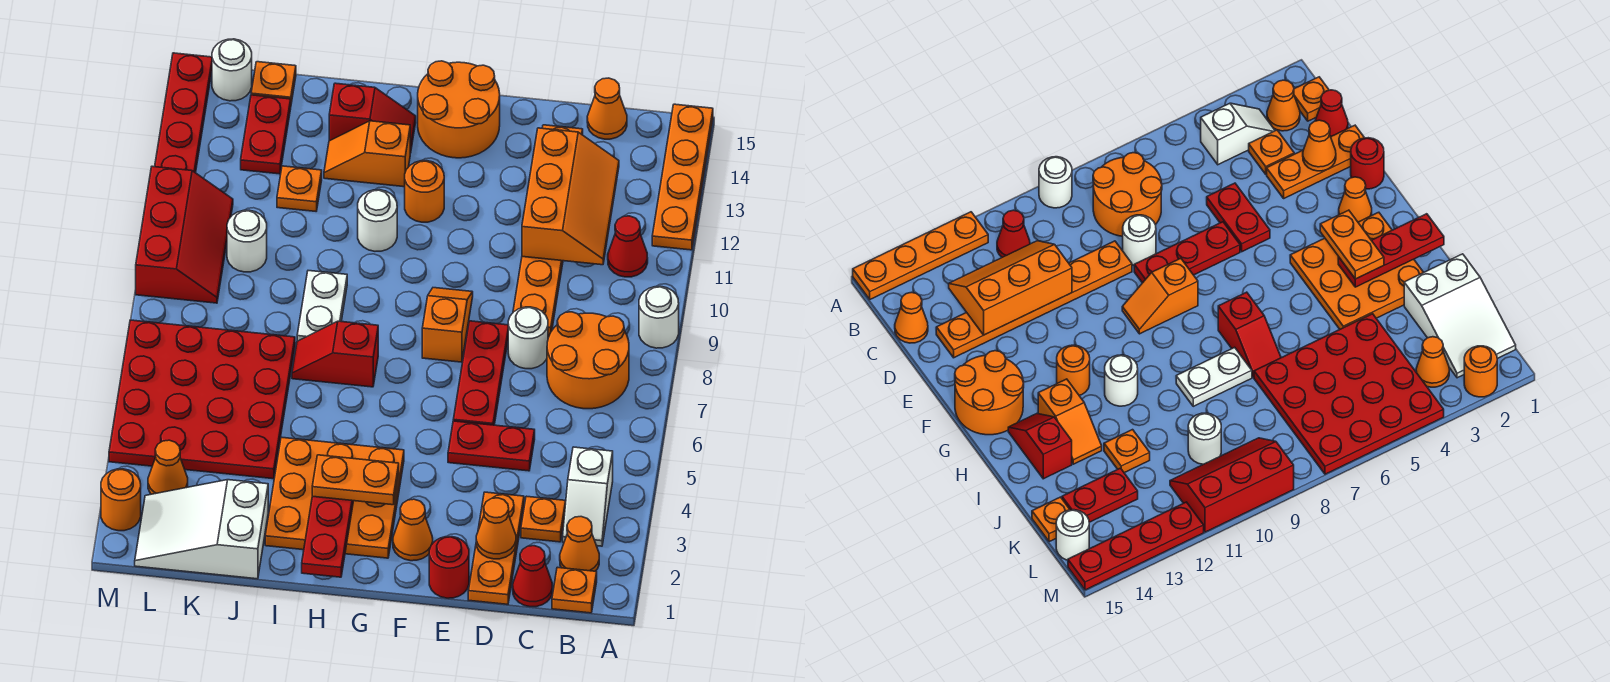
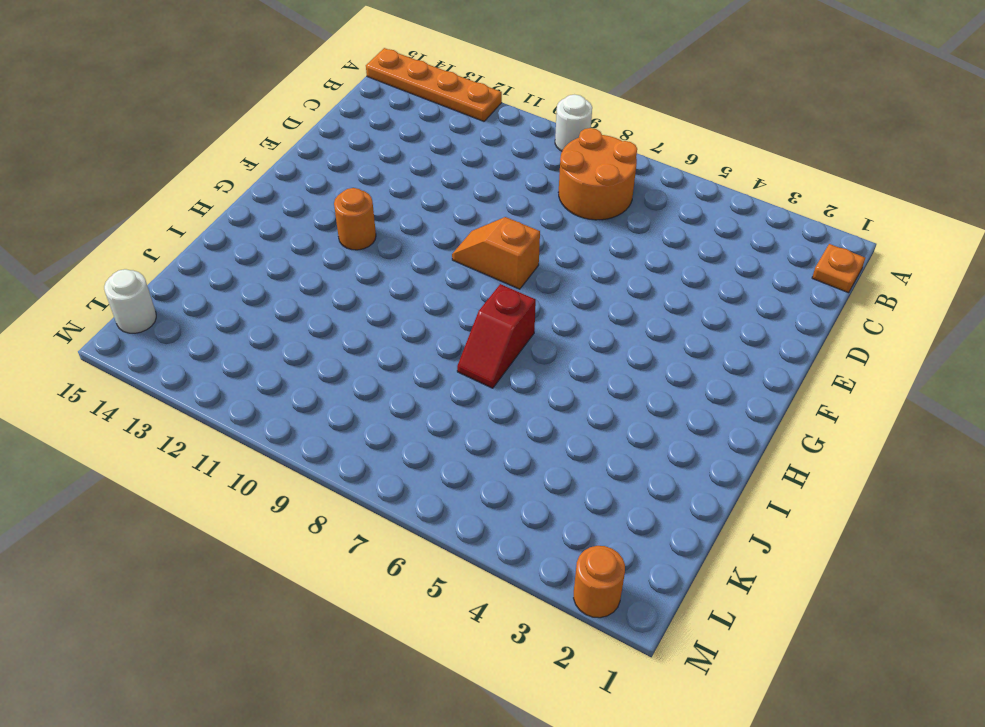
none -> orange 1x1 cone [560,517,599,571]
none -> white 1x2 slope [563,447,613,546]
none -> red 1x1 cone [608,216,648,277]
none -> red 1x1 cone [513,546,552,607]

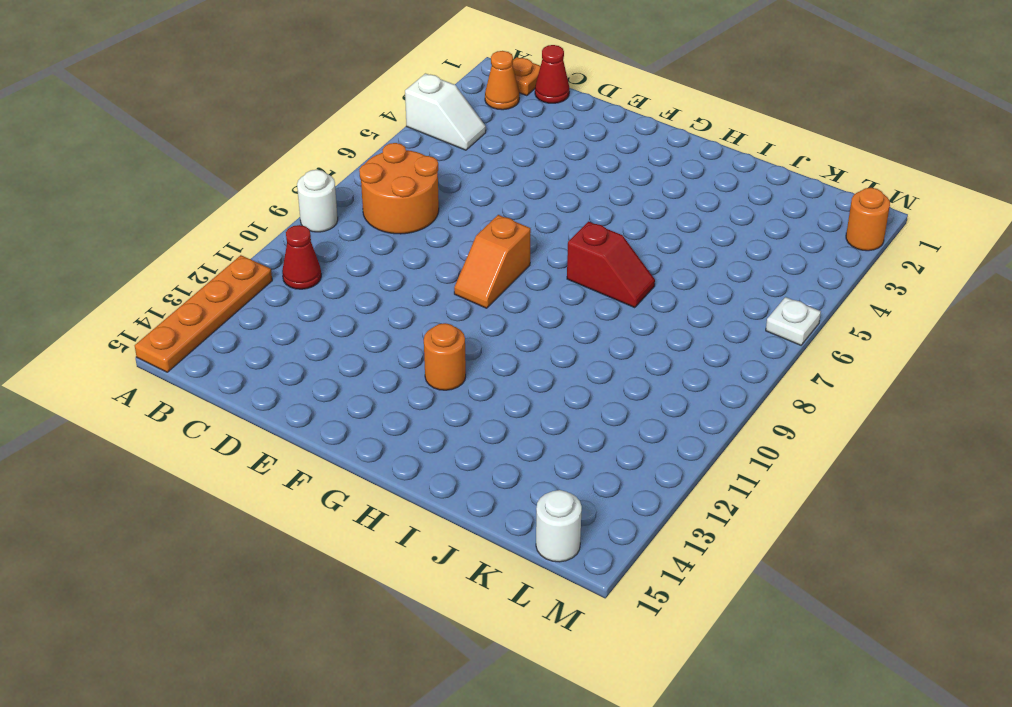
white 1x2 slope [405,74,486,150] -> white 1x2 slope turned to [563,447,613,546]
white 1x1 plate [766,297,821,345] -> red 4x4 plate [109,320,295,479]
none -> orange 1x1 plate [521,496,566,542]
none -> orange 1x1 cone [587,78,627,139]
none -> orange 1x3 plate [468,492,524,604]
none -> red 1x2 plate [448,421,535,471]

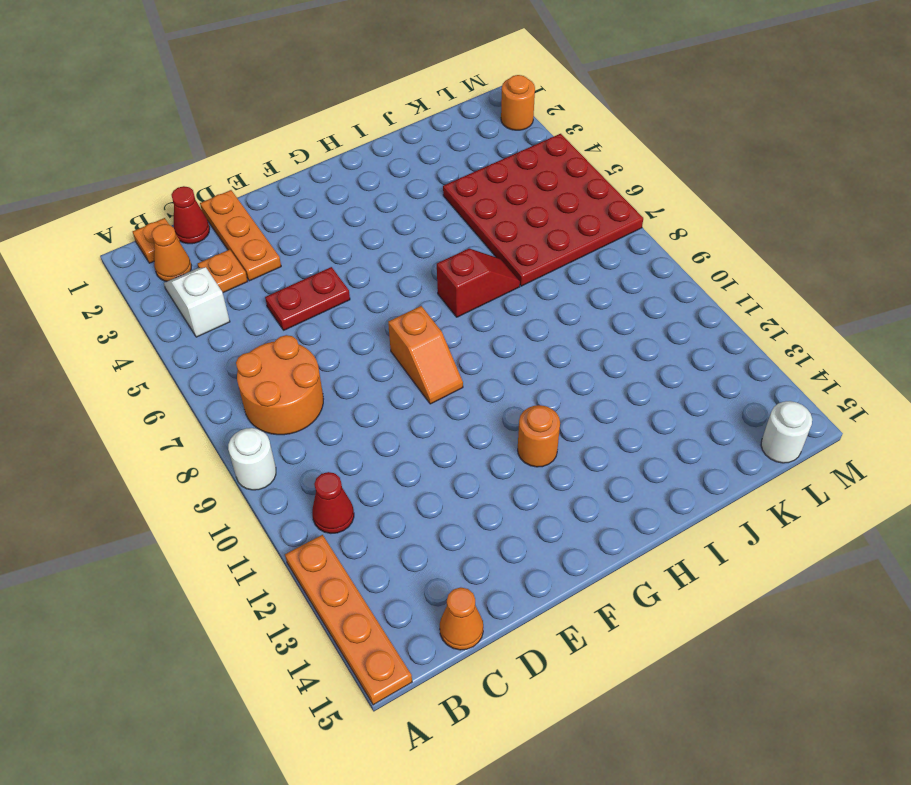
none -> white 1x1 round brick [508,307,548,369]
none -> orange 1x6 plate [513,125,583,337]
none -> red 1x1 round brick [429,537,469,598]
none -> red 1x3 plate [453,321,508,425]

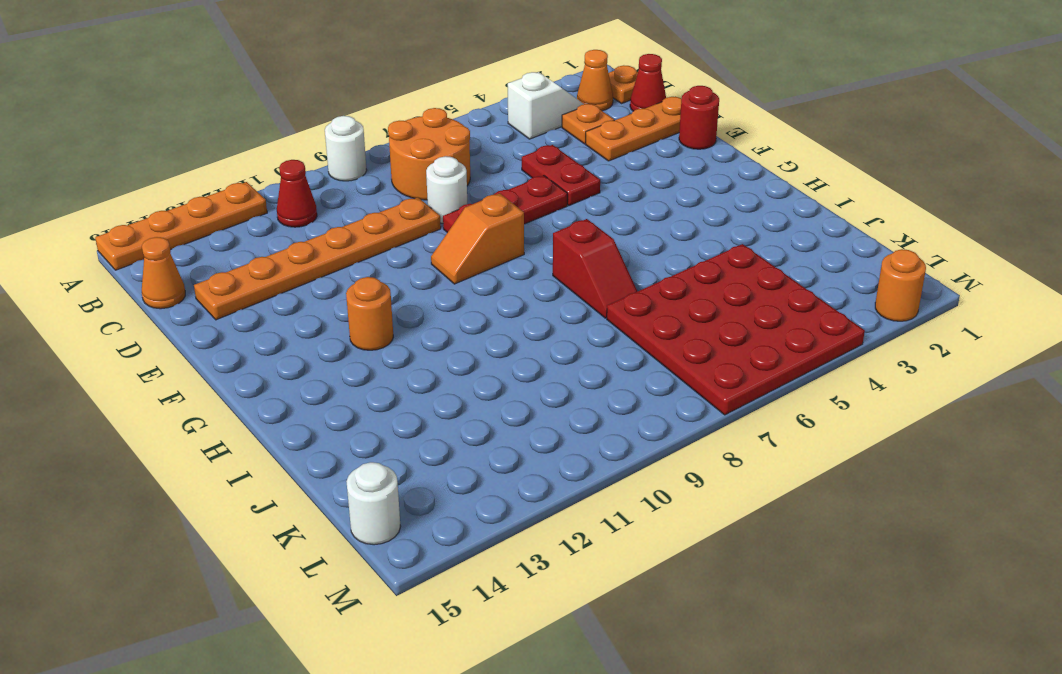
none -> orange 1x1 cone [393,499,433,561]
none -> orange 2x2 round brick [418,61,500,158]
none -> orange 3x3 plate [265,437,404,558]
none -> white 1x1 round brick [358,190,397,251]

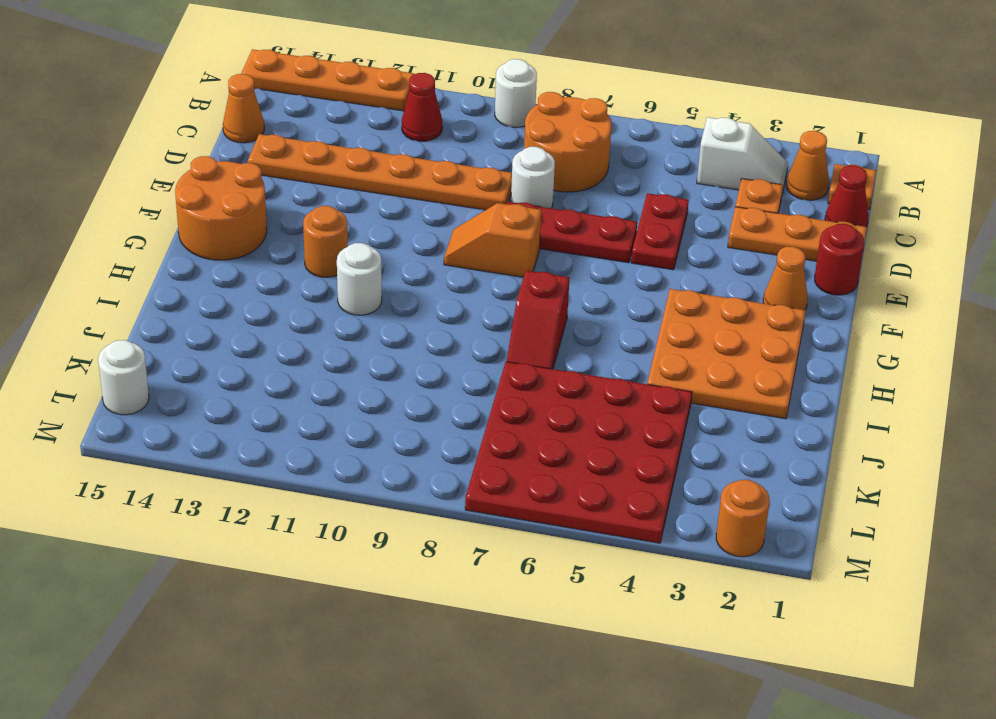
none -> orange 1x2 slope [324,121,410,187]
none -> red 1x2 slope [329,83,416,153]
none -> white 1x2 plate [297,271,347,341]
none -> white 2x3 slope [135,480,268,579]

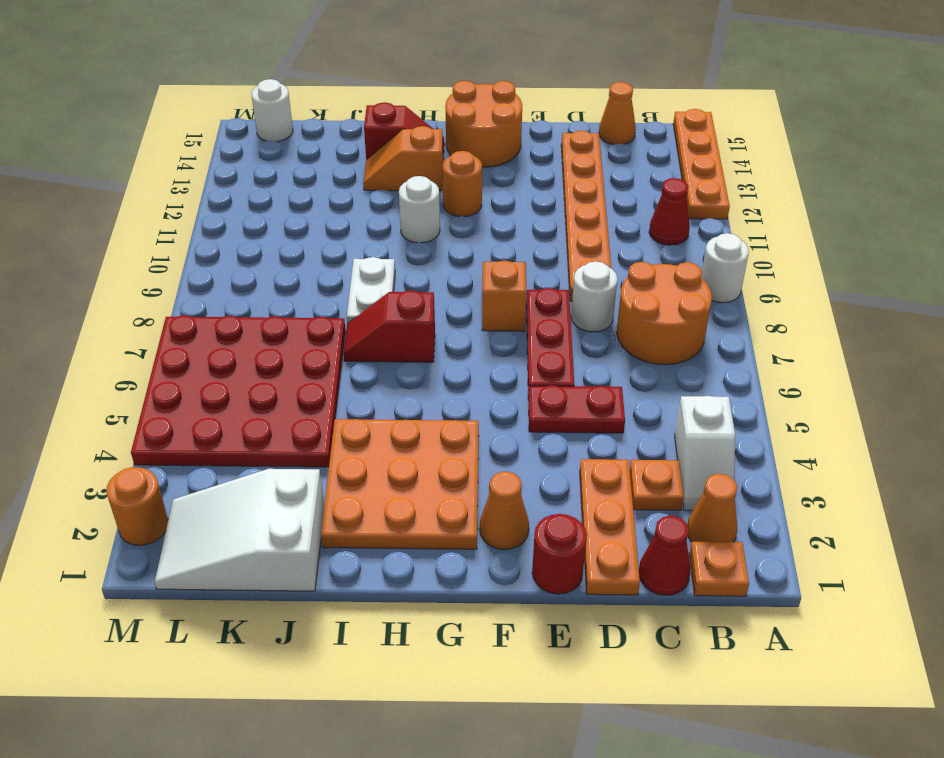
none -> orange 1x1 plate [277,166,322,211]
none -> white 1x1 round brick [227,210,267,272]
none -> red 1x2 plate [241,95,291,174]
none -> orange 1x1 plate [251,62,296,103]

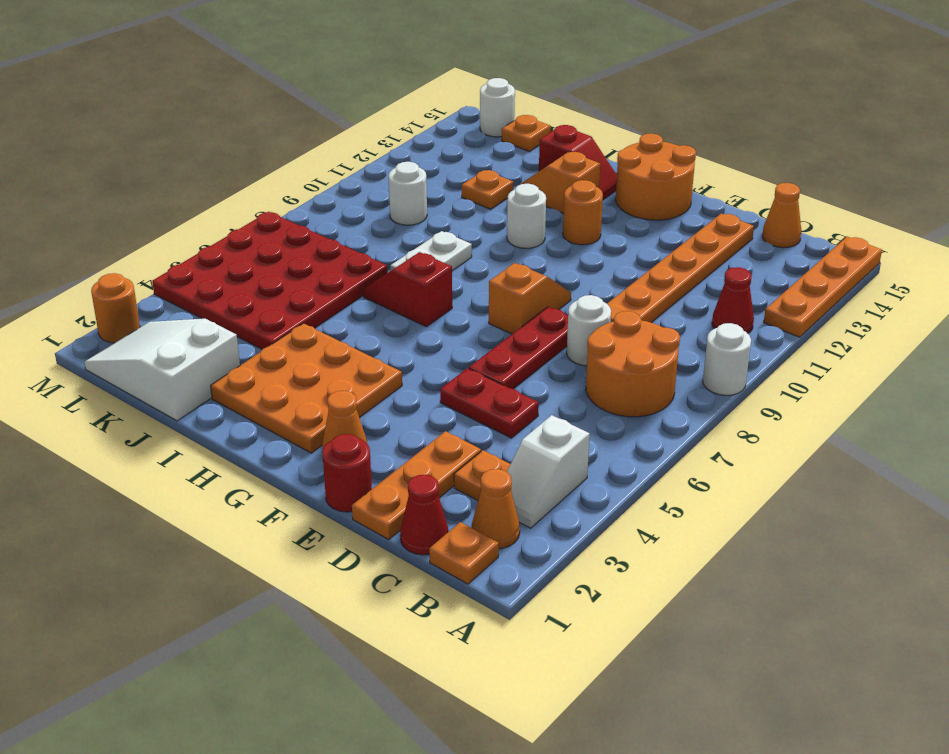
none -> red 1x2 plate [241,95,291,174]
none -> orange 1x1 cone [148,440,188,494]
none -> red 2x3 slope [136,166,233,303]
none -> red 1x4 plate [155,53,212,173]

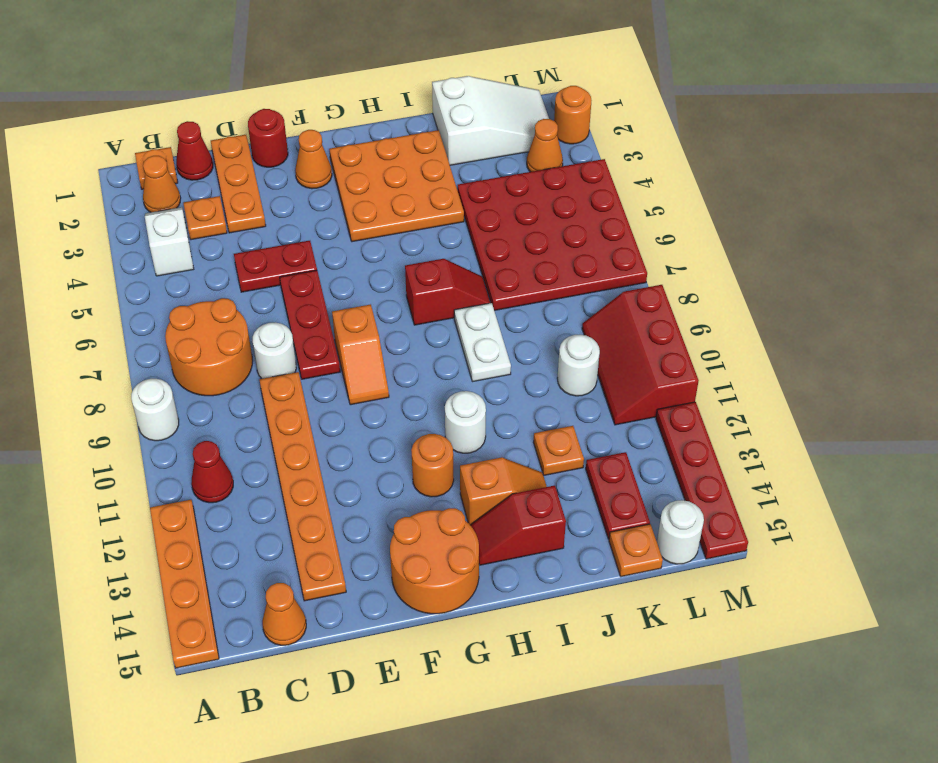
none -> orange 2x3 slope [522,128,619,265]
none -> orange 1x1 cone [476,498,516,559]
none -> red 1x3 plate [302,496,353,577]
none -> orange 1x2 plate [312,455,399,505]

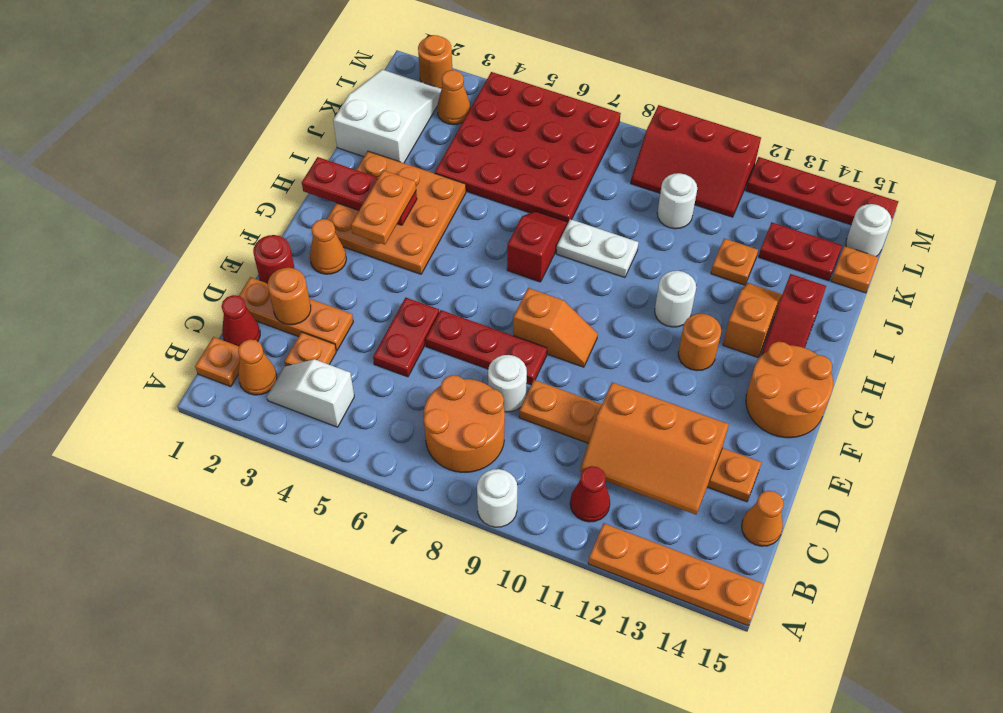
orange 1x1 round brick [268,268,311,325] -> orange 1x1 cone [476,498,516,559]

